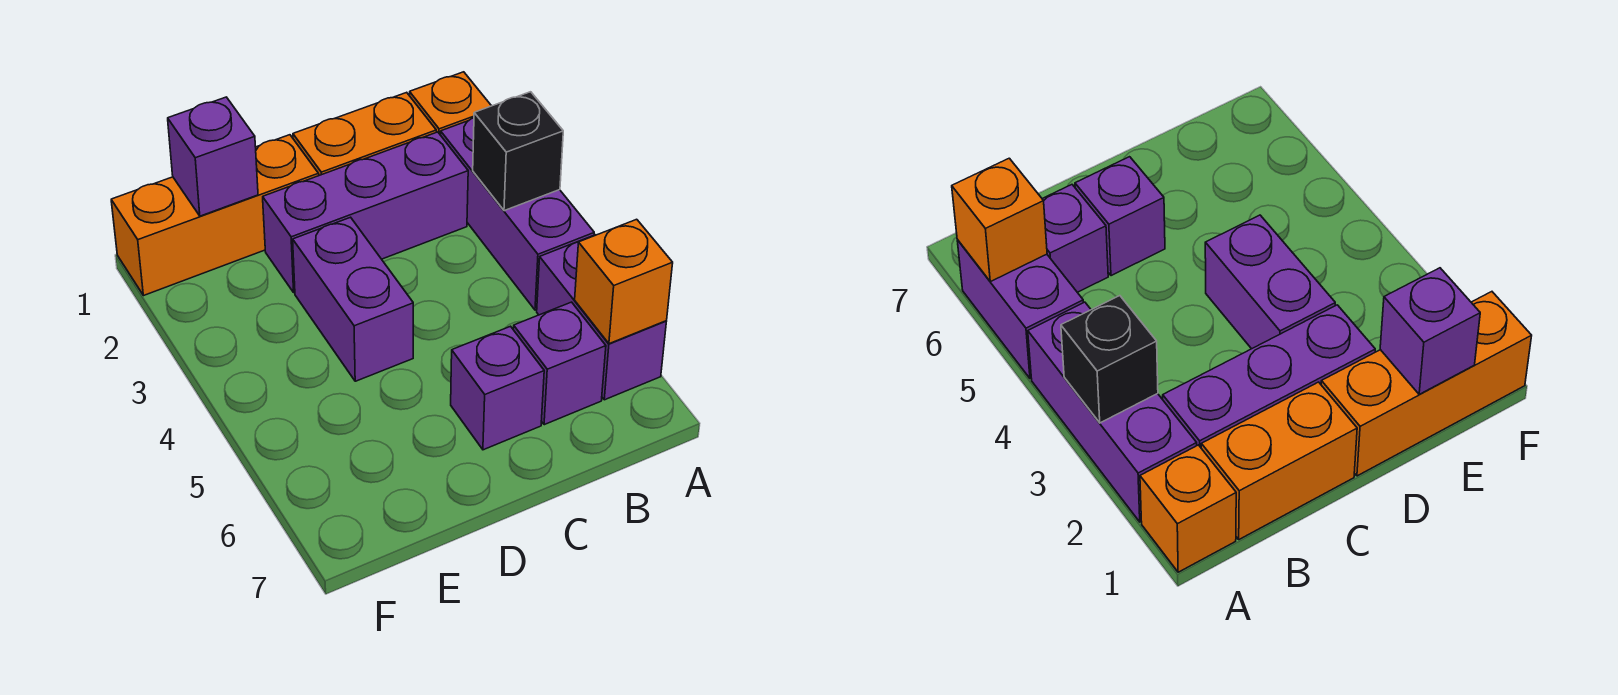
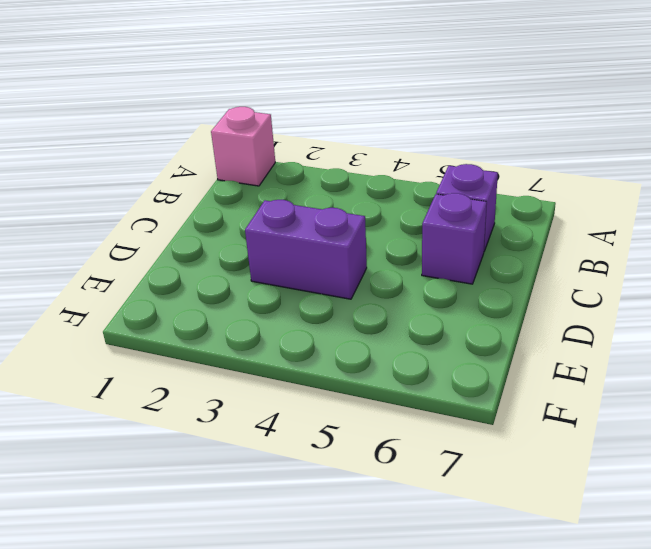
pink 1x1 brick [211,107,275,186] -> orange 1x1 brick [410,72,491,135]
none -> purple 1x3 brick [441,118,594,310]
none -> purple 1x2 brick [537,235,667,400]
none -> orange 1x2 brick [293,92,436,175]

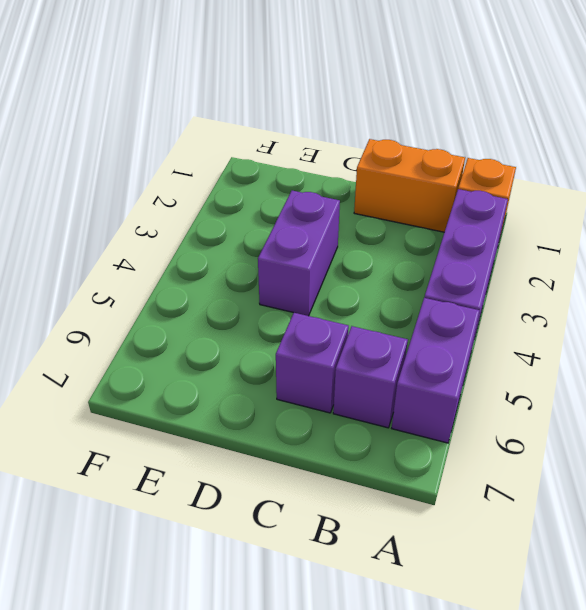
none -> purple 1x3 brick [263,132,468,293]
none -> orange 1x3 brick [111,135,319,296]
none -> black 1x1 brick [473,92,563,211]

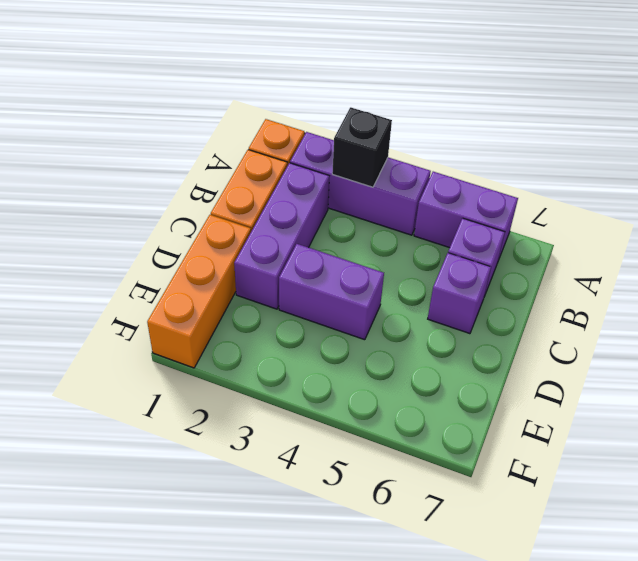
none -> orange 1x1 brick [575,219,673,344]
none -> purple 1x1 brick [168,97,258,216]

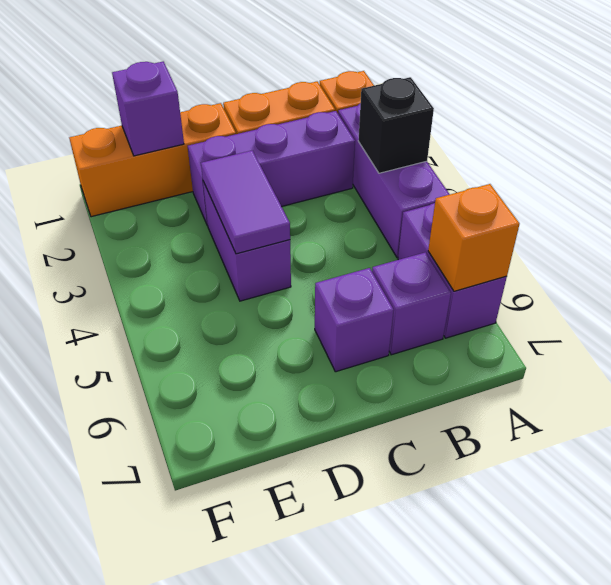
purple 1x2 tile [201,151,290,254] -> none

